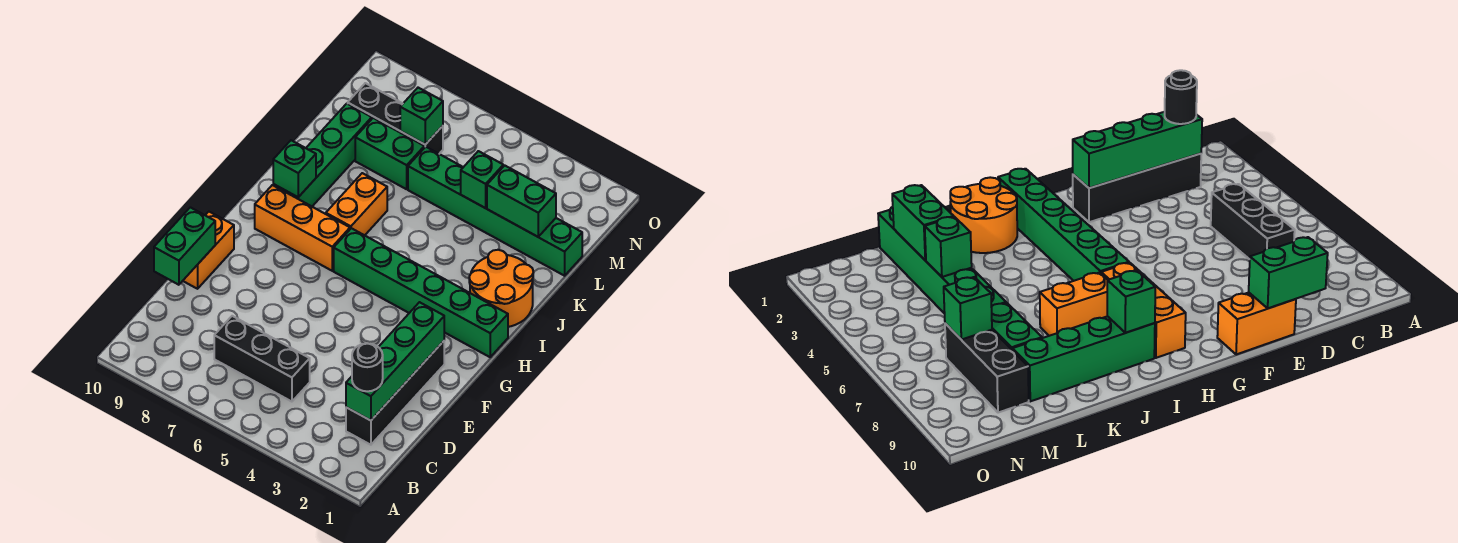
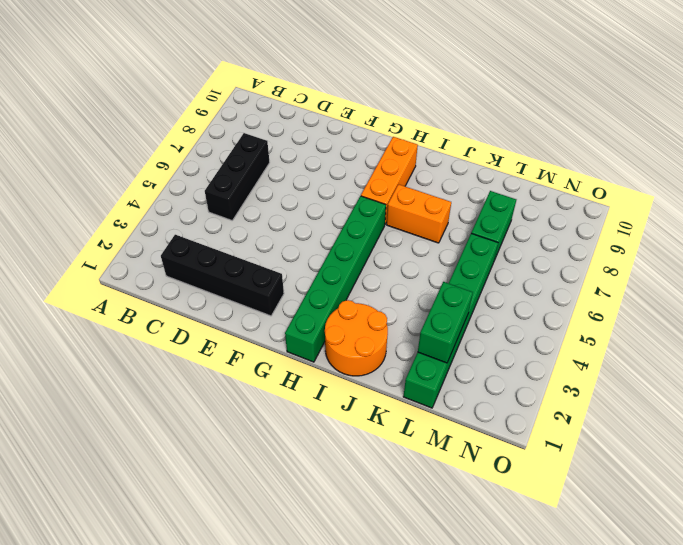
none -> orange 1x2 brick [183,212,234,289]
none -> green 1x4 brick [273,104,372,206]
none -> black 1x3 brick [348,83,443,154]

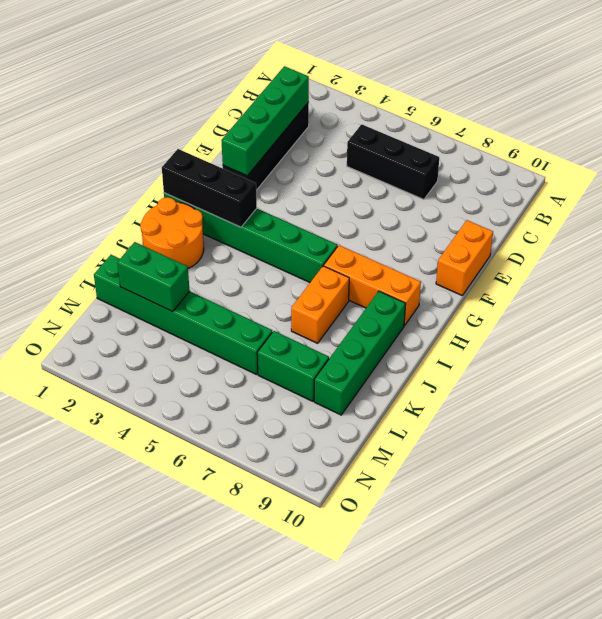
black 1x3 brick [162,149,257,227] -> black 1x3 brick moved to [348,83,443,154]
none -> green 1x2 brick [154,207,215,285]
none -> green 1x1 brick [273,140,316,197]
none -> green 1x1 brick [461,151,503,208]

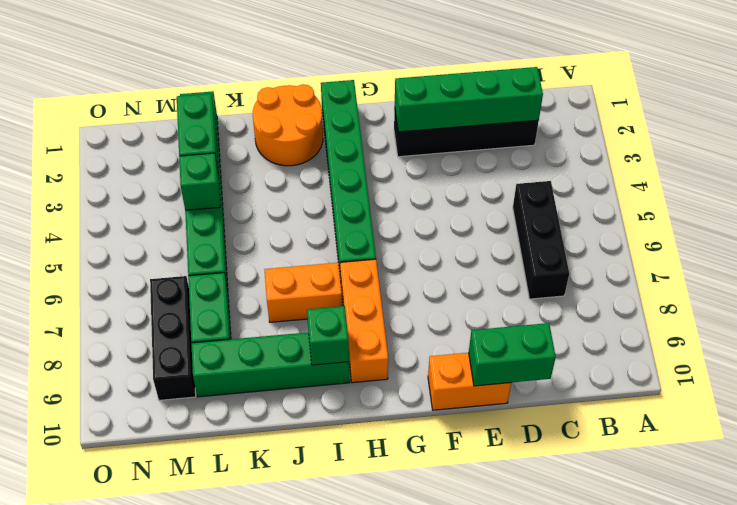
none -> green 1x1 brick [400,88,443,144]
none -> black 1x1 round brick [352,344,383,391]

